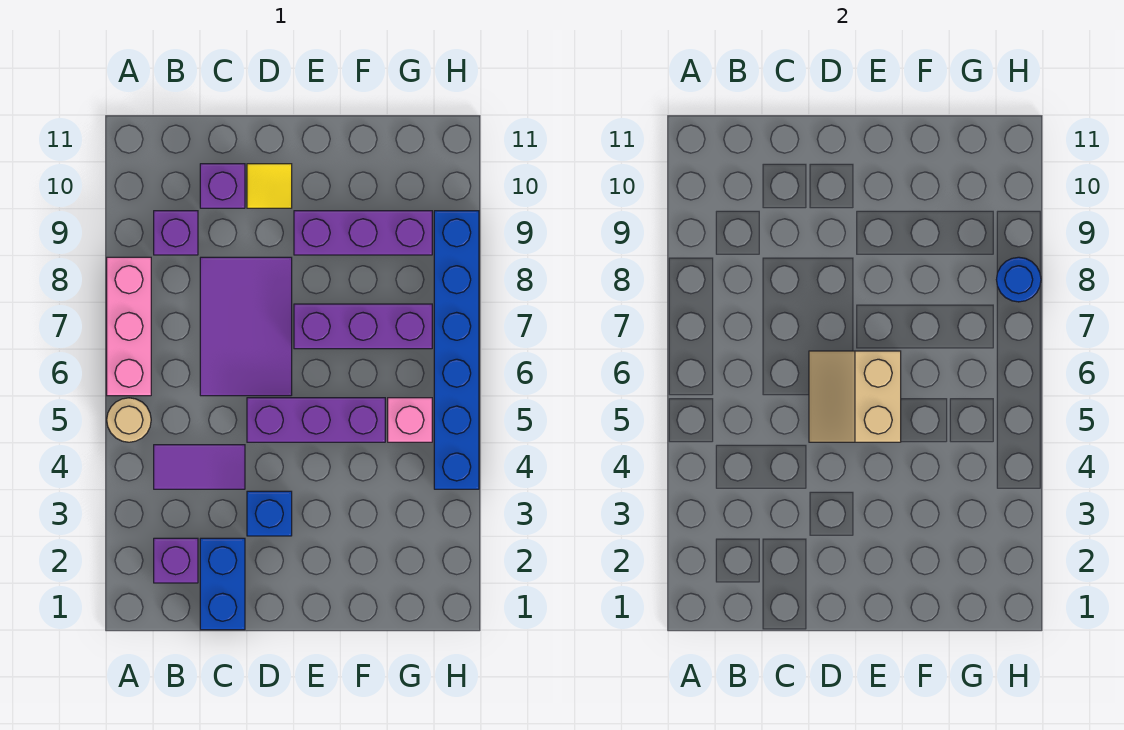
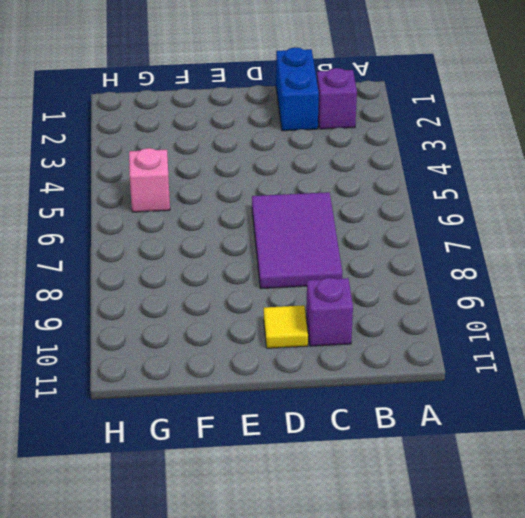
none -> tan 1x1 round brick [107,398,151,442]
none -> pink 1x3 brick [107,257,151,396]
none -> purple 1x2 tile [154,445,245,489]

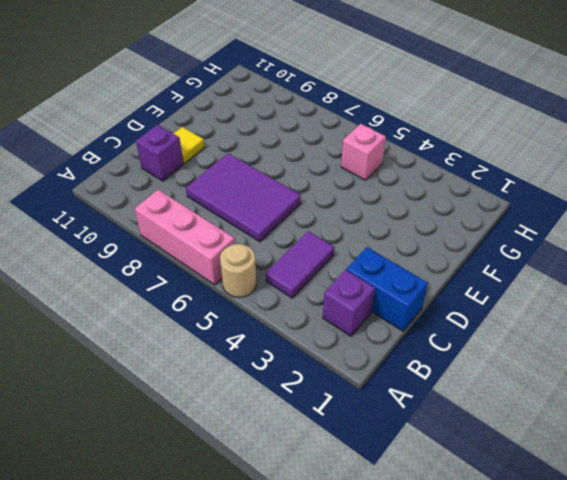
none -> purple 1x1 brick [154,211,198,255]
none -> blue 1x1 brick [247,491,292,536]
none -> purple 1x3 brick [247,398,385,442]

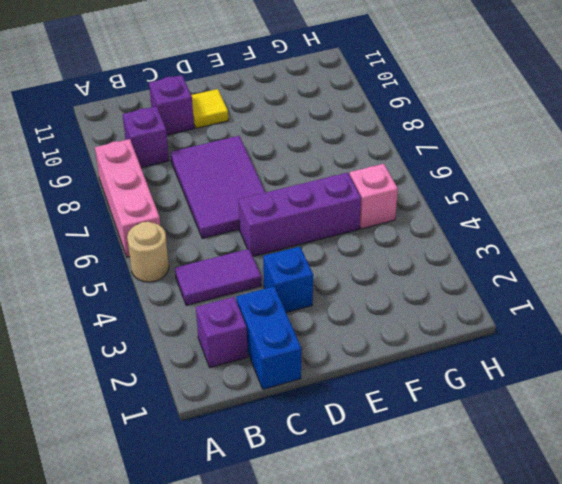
none -> purple 1x3 brick [294,304,432,349]
none -> purple 1x3 brick [294,211,432,255]
none -> blue 1x6 brick [434,211,479,489]

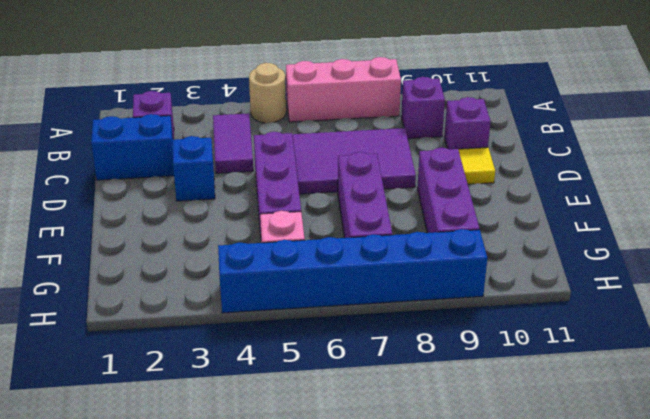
none -> tan 2x2 slope [809,351,901,442]
none -> blue 1x1 round brick [996,257,1041,302]

